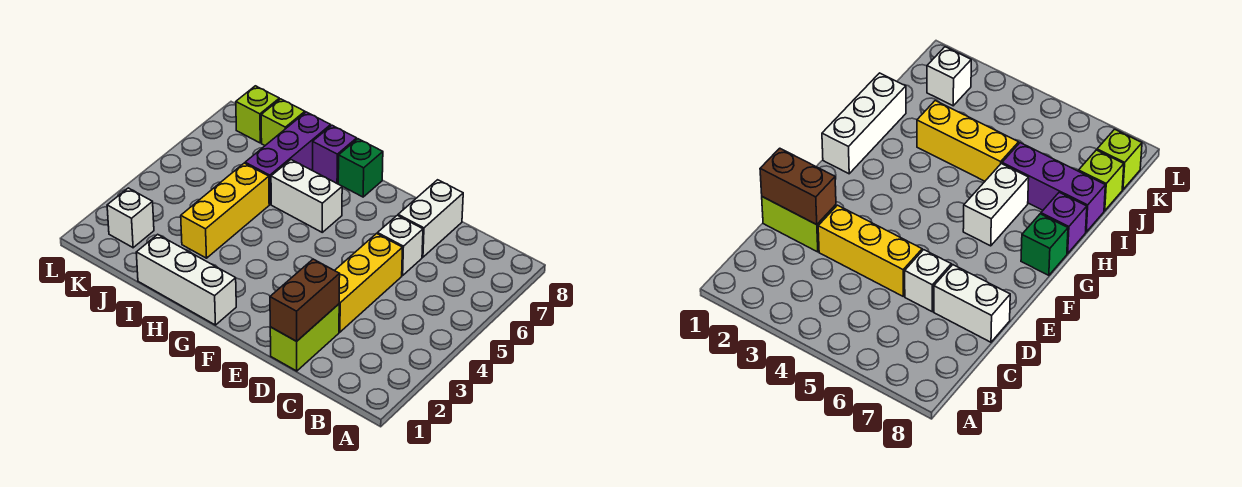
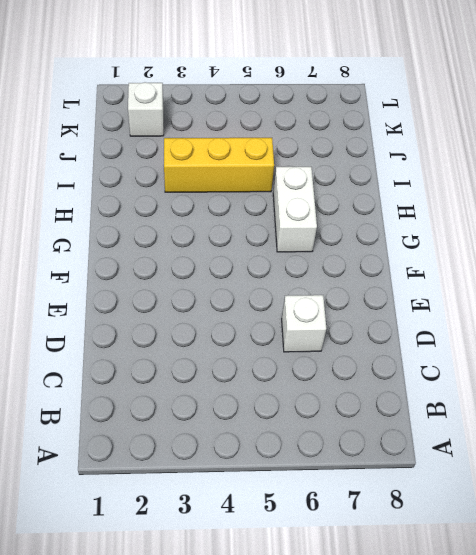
none -> lime 1x2 brick [270,304,339,371]
none -> yellow 1x3 brick [335,234,403,332]
none -> white 1x2 brick [398,180,463,257]

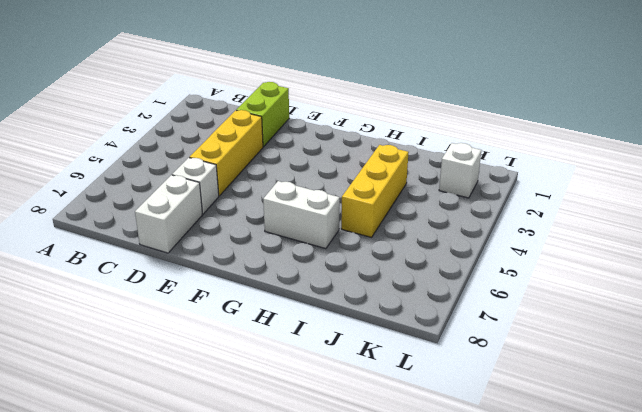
none -> white 1x3 brick [136,234,236,325]
none -> green 1x1 brick [338,139,383,197]
none -> purple 1x1 brick [313,125,357,183]

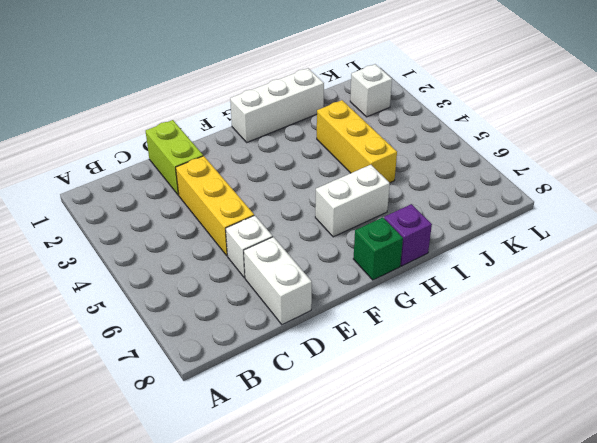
none -> purple 1x3 brick [245,112,331,204]
none -> lime 1x1 brick [261,99,305,145]
none -> lime 1x1 brick [236,86,279,143]

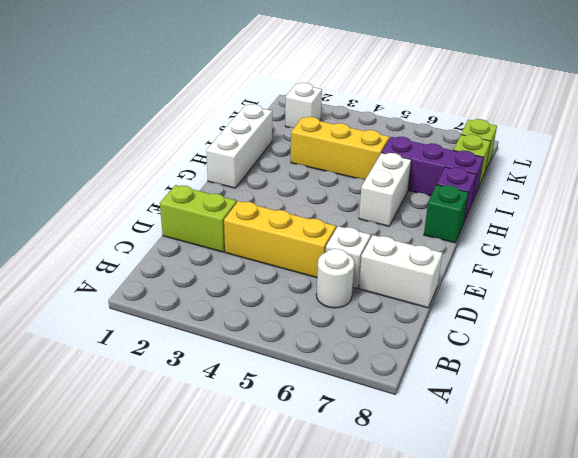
white 1x1 round brick [316,249,354,308] -> none
none -> brown 1x2 brick [270,259,340,341]

